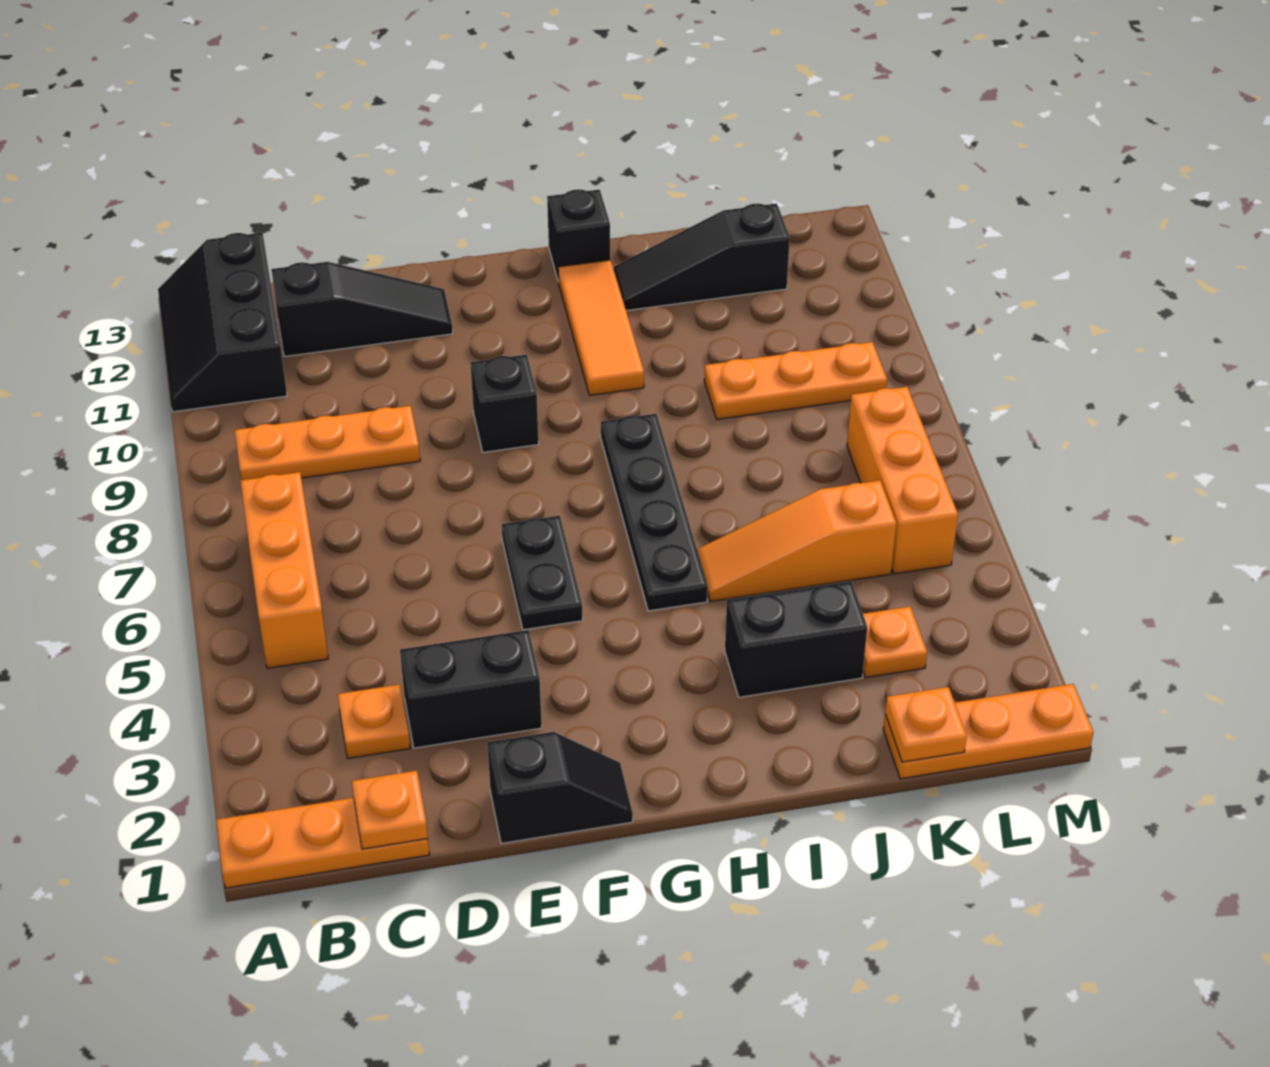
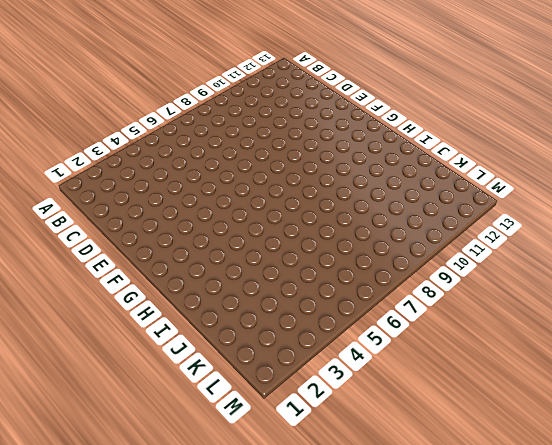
none -> orange 1x3 plate [216,798,429,888]
none -> black 2x3 slope [158,233,287,412]
none -> orange 1x3 brick [240,472,328,668]

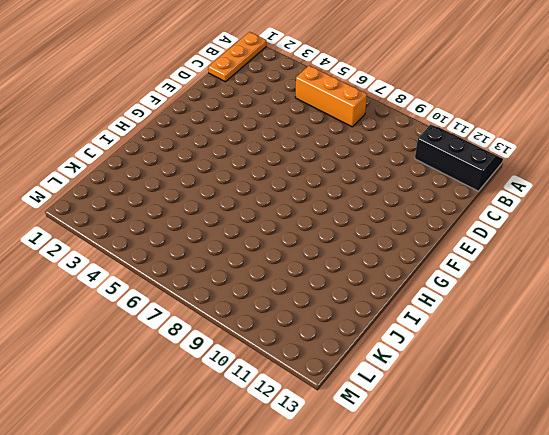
none -> orange 1x3 plate [235,406,420,480]
none -> orange 1x1 plate [338,684,410,758]
none -> black 1x3 slope [271,262,453,357]

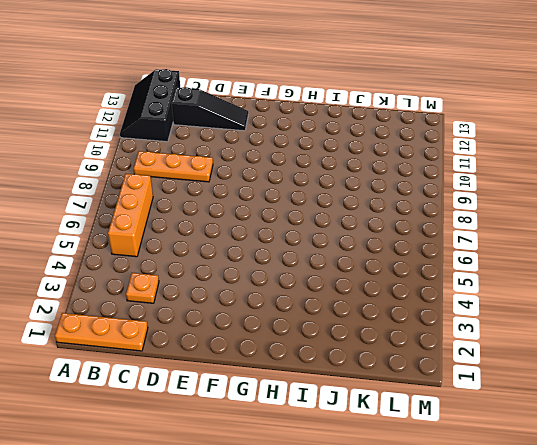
none -> black 1x2 brick [400,630,542,748]
none -> black 1x2 slope [487,732,633,844]
none -> black 1x2 plate [502,516,583,630]

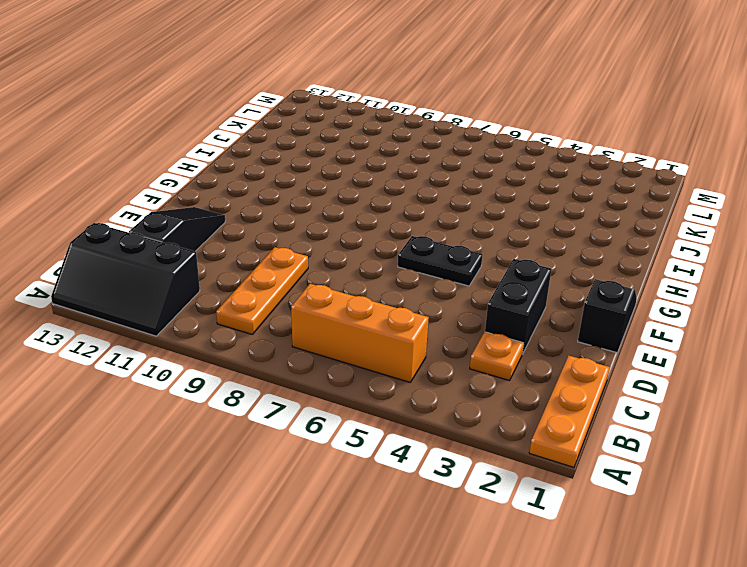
none -> black 1x1 brick [470,354,539,452]
none -> black 1x4 plate [601,414,708,611]
none -> orange 1x3 tile [558,260,644,396]

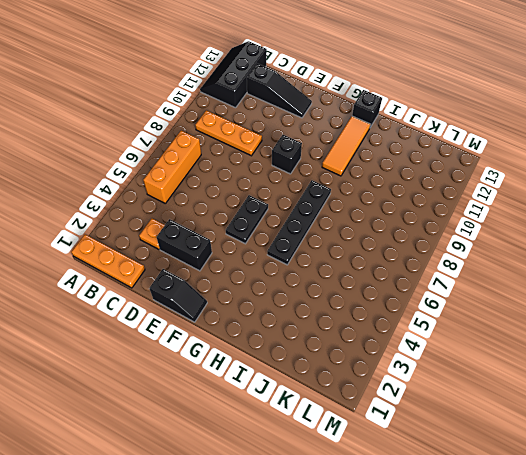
none -> black 1x2 brick [725,581,867,697]
none -> orange 1x3 slope [697,481,896,602]
none -> black 1x3 slope [614,203,790,311]

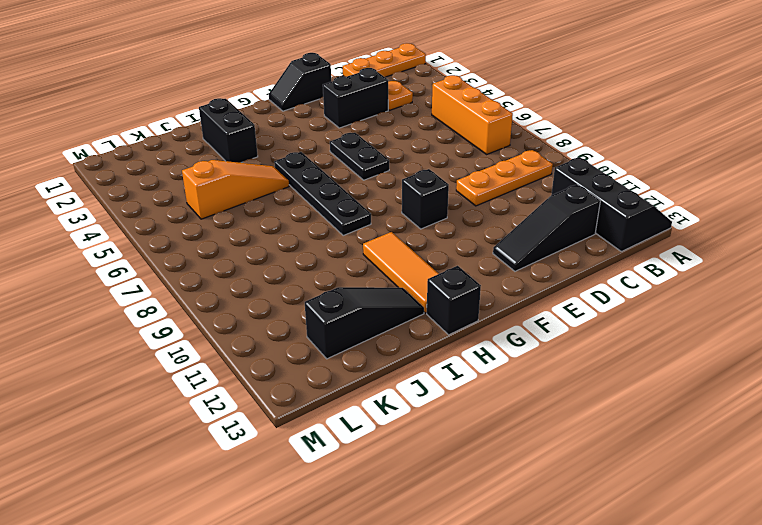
black 1x2 brick [199,98,258,163] -> black 1x2 brick turned to [725,581,867,697]
none -> orange 1x3 plate [704,342,887,419]
none -> orange 1x3 plate [883,684,1093,779]
none -> orange 1x1 plate [863,607,927,678]

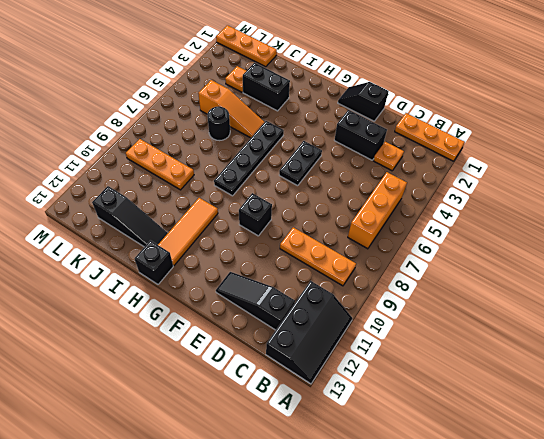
black 1x1 round brick [207,106,230,141] -> none
none -> orange 1x3 brick [847,387,958,574]
none -> orange 1x1 plate [352,771,428,849]
none -> orange 1x1 plate [885,687,967,762]

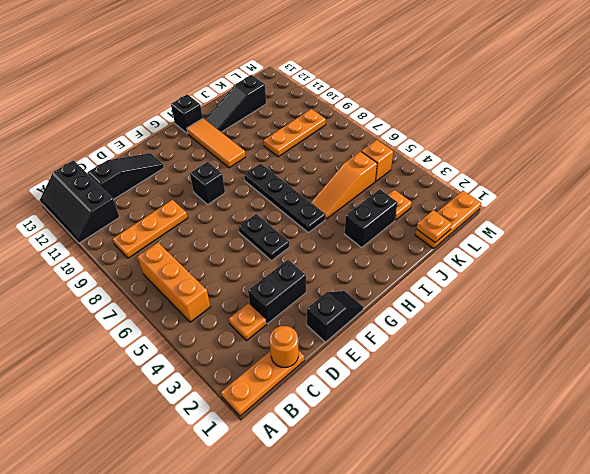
orange 1x1 round brick [270,326,298,367] -> orange 1x1 plate [352,771,428,849]
orange 1x1 brick [361,140,393,181] -> orange 1x3 brick [847,387,958,574]

